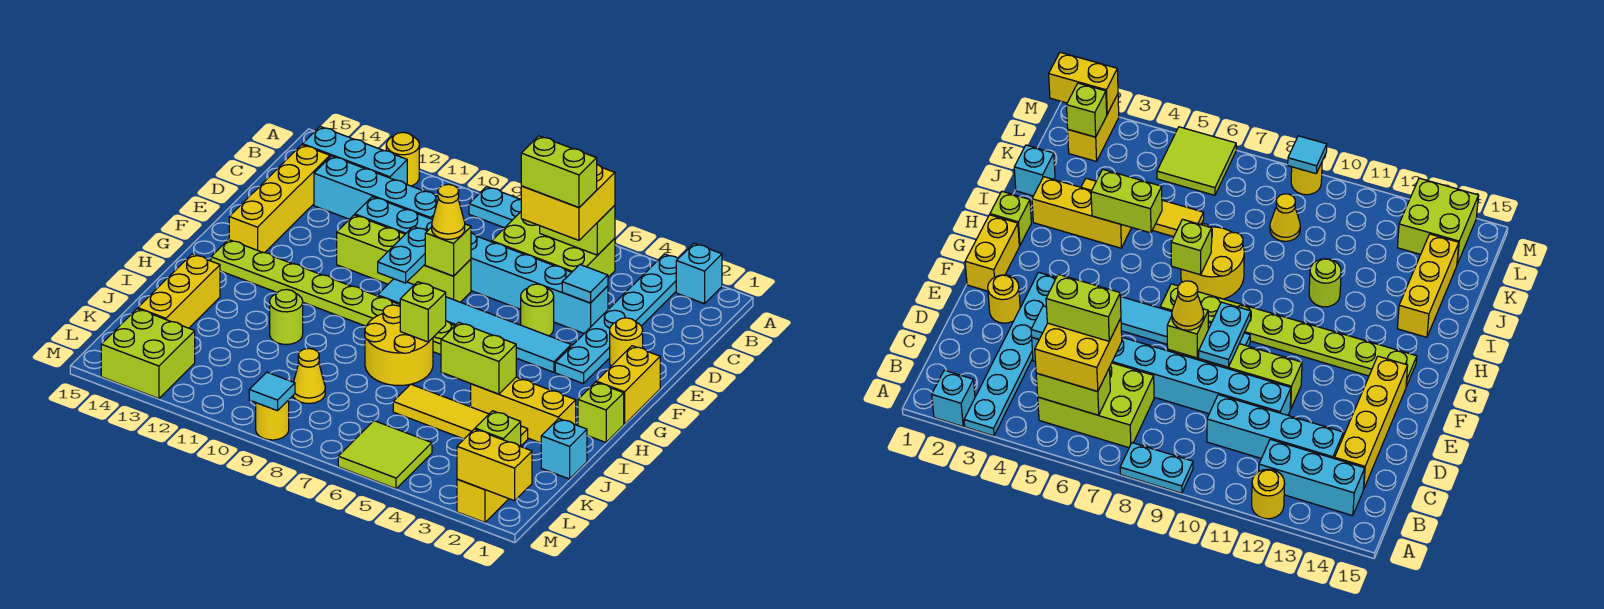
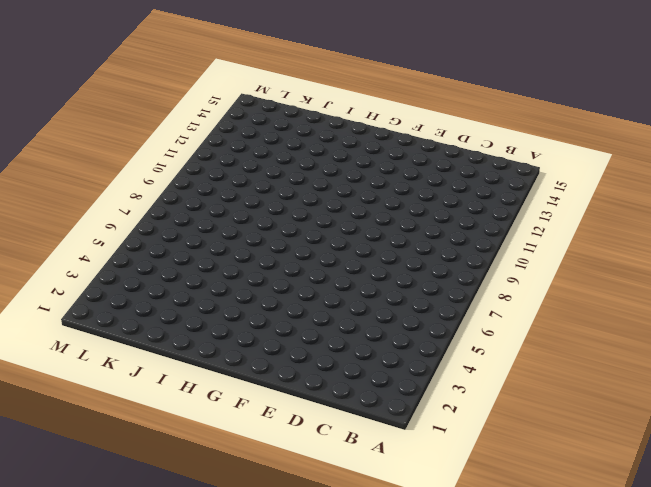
none -> cyan 1x1 brick [676,243,722,304]
none -> cyan 1x6 plate [555,254,678,384]
none -> cyan 1x2 plate [469,186,521,228]
none -> yellow 1x1 round brick [386,132,419,186]

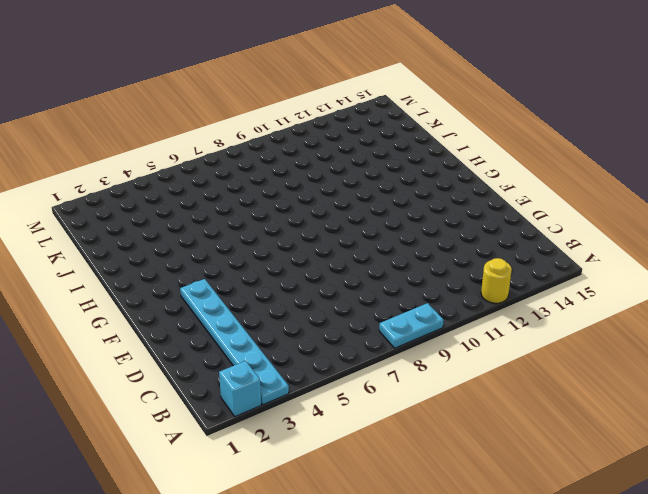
none -> lime 2x3 brick [492,212,615,277]
none -> cyan 1x3 brick [303,127,407,184]
none -> cyan 1x4 brick [314,156,438,219]
none -> yellow 1x4 brick [229,145,330,253]

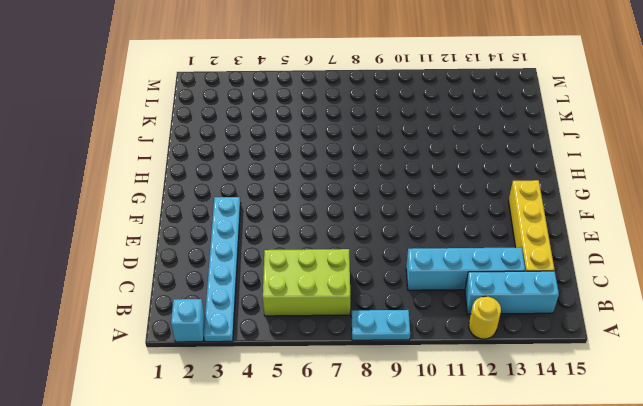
none -> cyan 1x8 brick [355,197,608,333]
none -> yellow 1x1 round brick [610,318,643,366]
none -> lime 1x1 round brick [521,284,554,336]
none -> lime 1x4 brick [337,215,471,302]

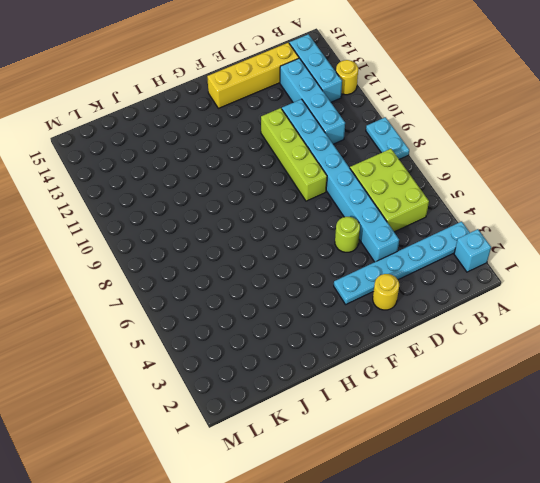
none -> yellow 1x2 brick [596,346,660,424]
none -> cyan 1x6 tile [378,279,571,372]
none -> lime 1x8 plate [211,239,455,355]
none -> lime 1x1 brick [578,382,624,442]

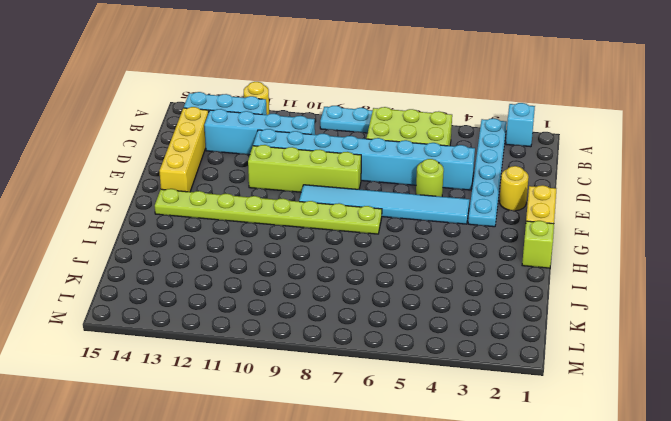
none -> yellow 2x2 round brick [365,305,433,385]
none -> yellow 1x3 brick [471,377,576,443]
none -> lime 1x1 round brick [270,290,303,345]
none -> yellow 1x3 brick [138,254,220,328]

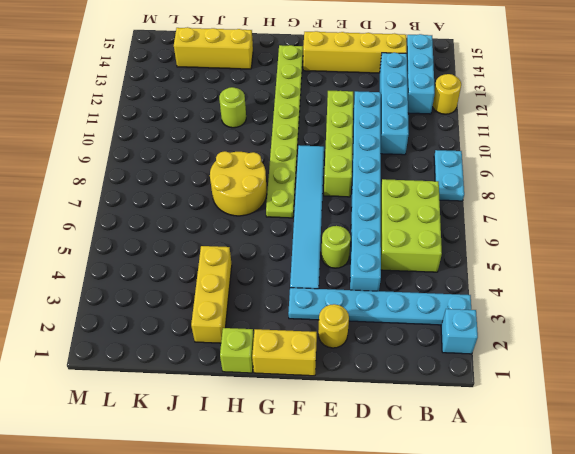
none -> cyan 1x1 brick [541,419,587,479]
none -> yellow 1x4 tile [393,384,528,446]
none -> yellow 1x1 cone [293,349,325,403]
none -> yellow 1x2 brick [457,479,508,522]

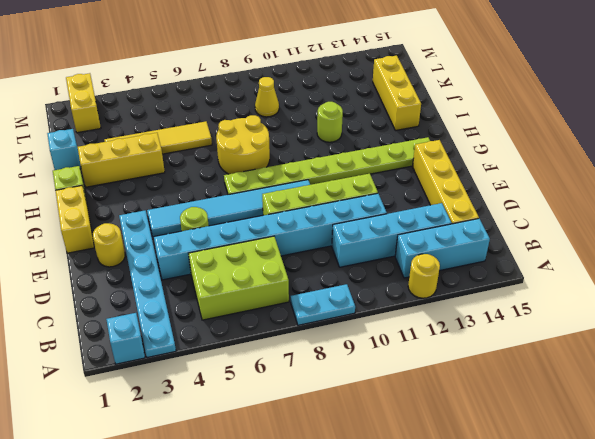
none -> lime 2x2 tile [338,421,432,489]
none -> lime 2x2 brick [101,309,195,399]
none -> yellow 1x1 round brick [256,400,289,440]
none -> lime 1x2 brick [540,205,615,255]

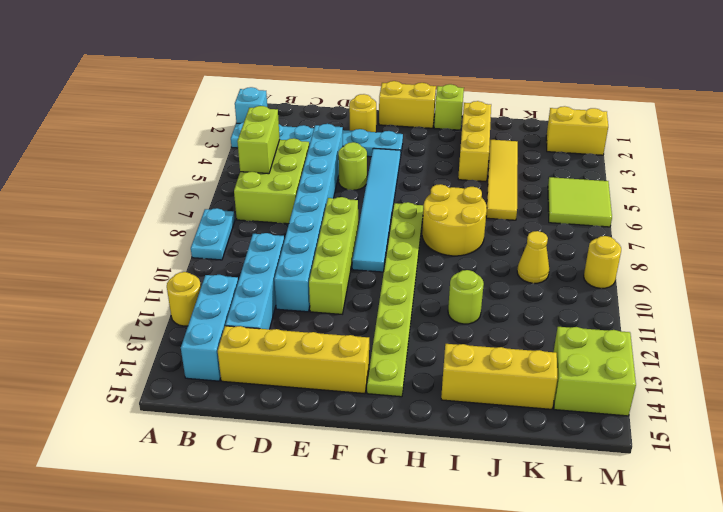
none -> cyan 1x1 brick [541,419,587,479]
none -> cyan 1x1 tile [562,265,608,303]
none -> lime 1x1 brick [425,224,471,276]
none -> cyan 1x2 plate [378,226,427,283]

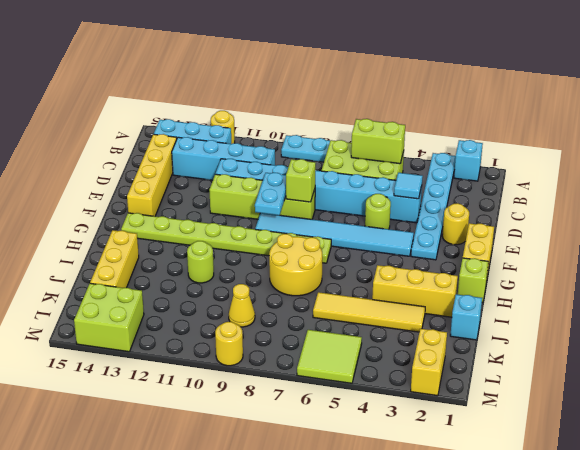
none -> lime 1x1 brick [400,282,446,342]
none -> lime 1x2 brick [441,322,516,394]
none -> lime 1x1 brick [475,411,521,446]
none -> yellow 1x2 brick [457,429,532,501]

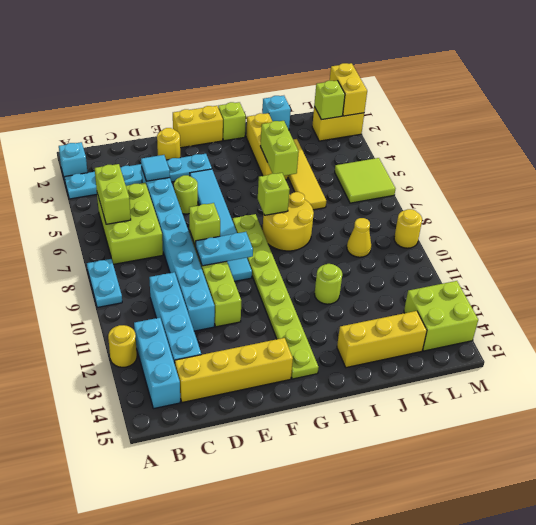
none -> cyan 1x1 tile [249,372,295,411]
none -> yellow 2x2 brick [521,164,615,240]
none -> yellow 1x1 cone [432,184,465,239]
none -> lime 1x2 brick [521,136,597,208]

